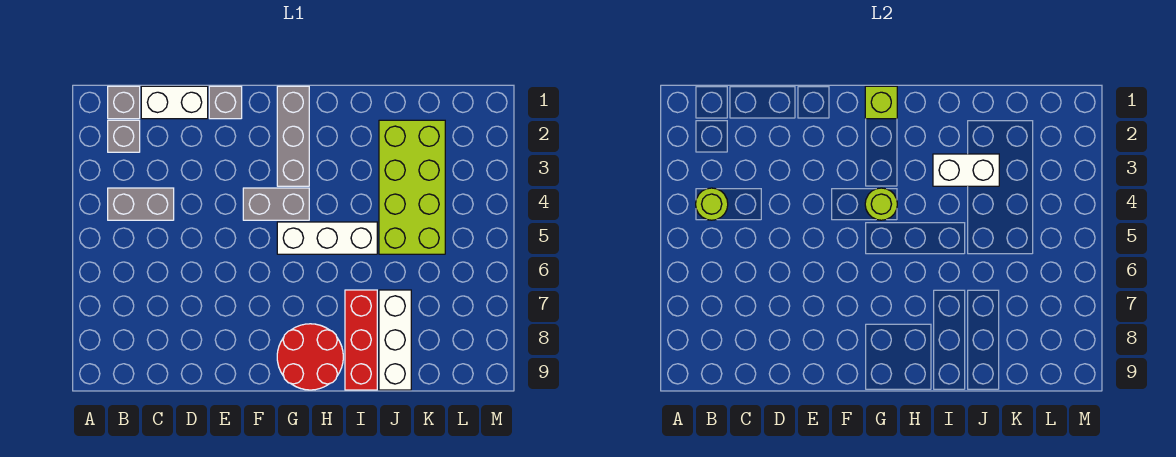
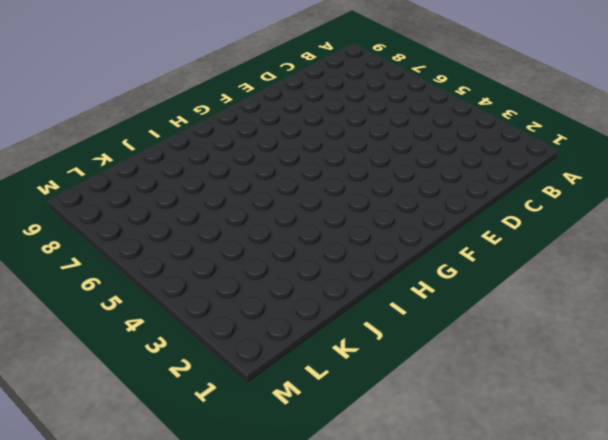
none -> grey 1x1 brick [108,86,140,119]
none -> grey 1x1 brick [108,120,140,152]
none -> grey 1x2 brick [108,188,174,220]

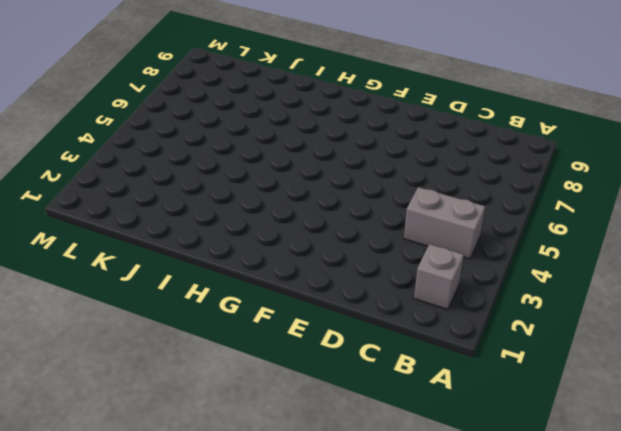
none -> grey 1x1 brick [108,86,140,119]
none -> white 1x2 brick [141,86,208,119]
none -> grey 1x1 brick [209,86,242,119]

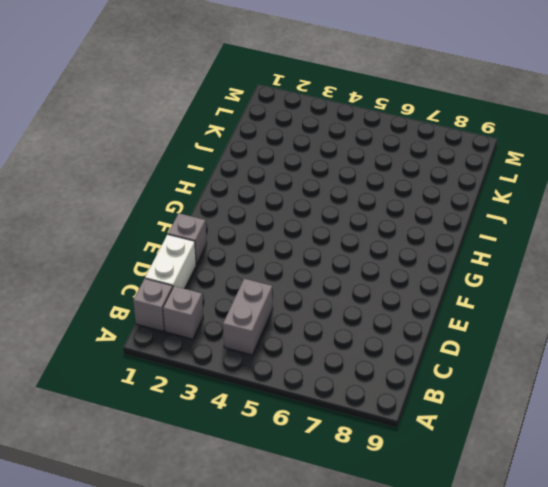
none -> grey 1x2 brick [243,188,309,220]
none -> grey 1x3 brick [277,86,309,186]
none -> white 1x3 brick [277,222,377,254]

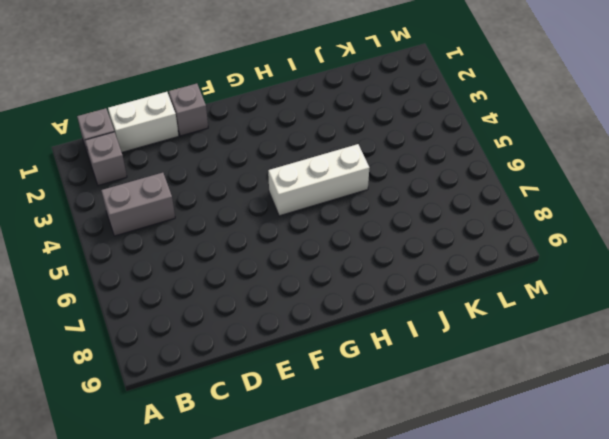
none -> grey 1x2 brick [243,188,309,220]
none -> grey 1x3 brick [277,86,309,186]
none -> red 2x2 round brick [277,324,343,390]

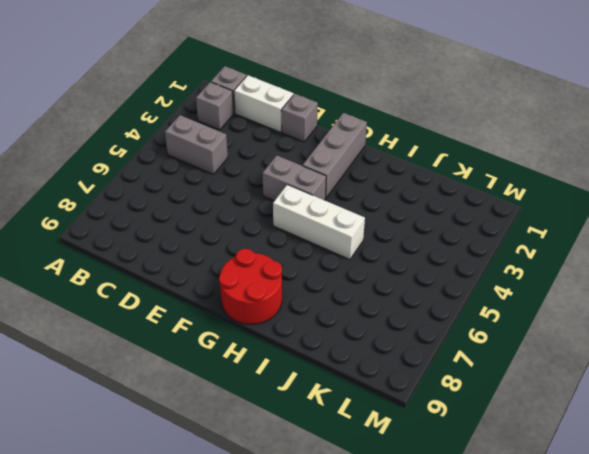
none -> red 1x3 brick [345,290,377,390]
none -> lime 2x4 brick [379,120,445,254]
none -> white 1x3 brick [379,290,411,390]

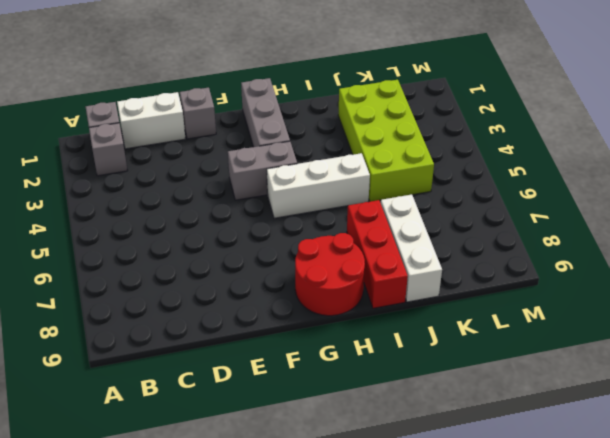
none -> grey 1x2 brick [108,188,174,220]
none -> lime 1x1 round brick [696,188,728,220]
none -> lime 1x1 brick [865,86,897,119]

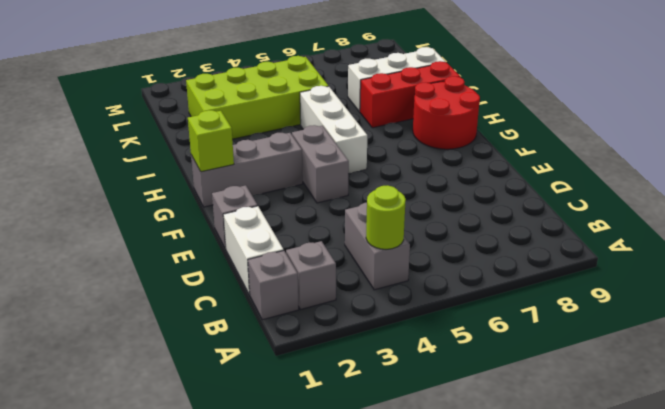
none -> lime 1x1 round brick [865,188,897,220]
none -> white 1x2 brick [933,154,999,186]

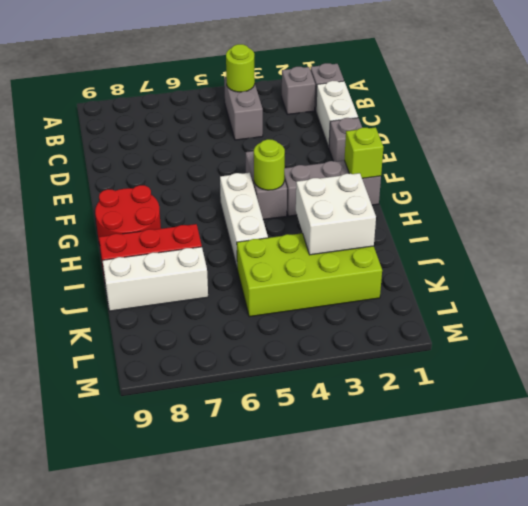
white 2x2 brick [296,173,376,255] -> white 1x2 brick [933,154,999,186]

